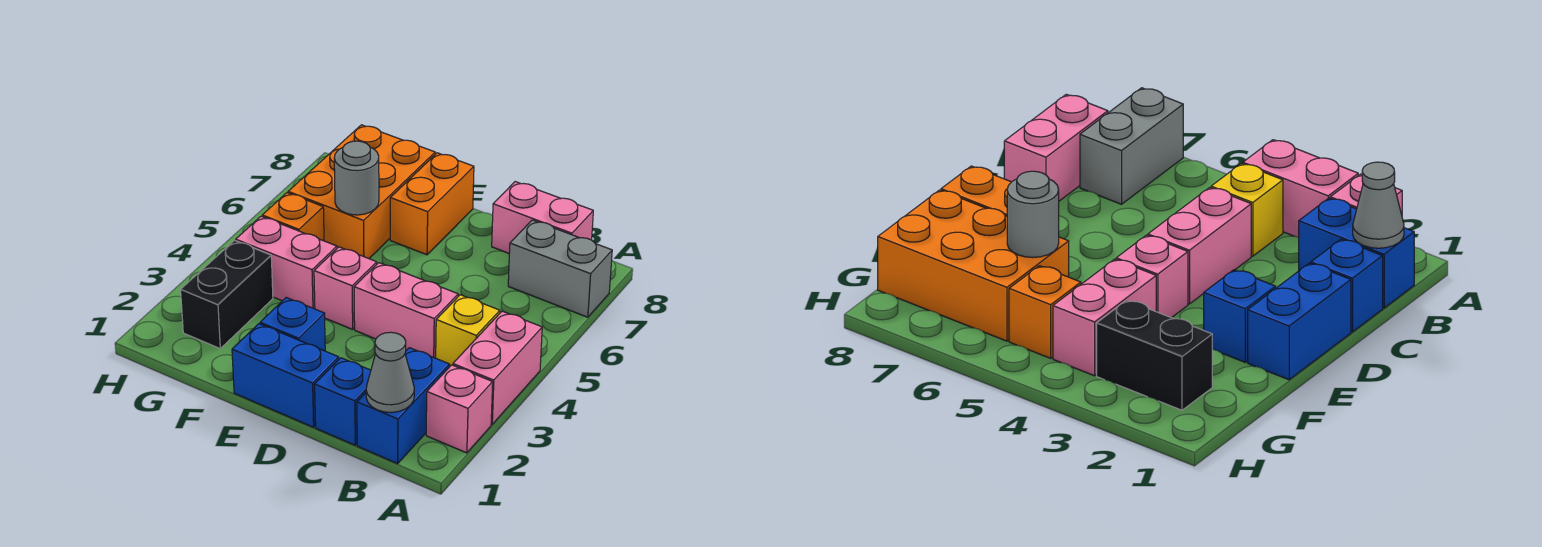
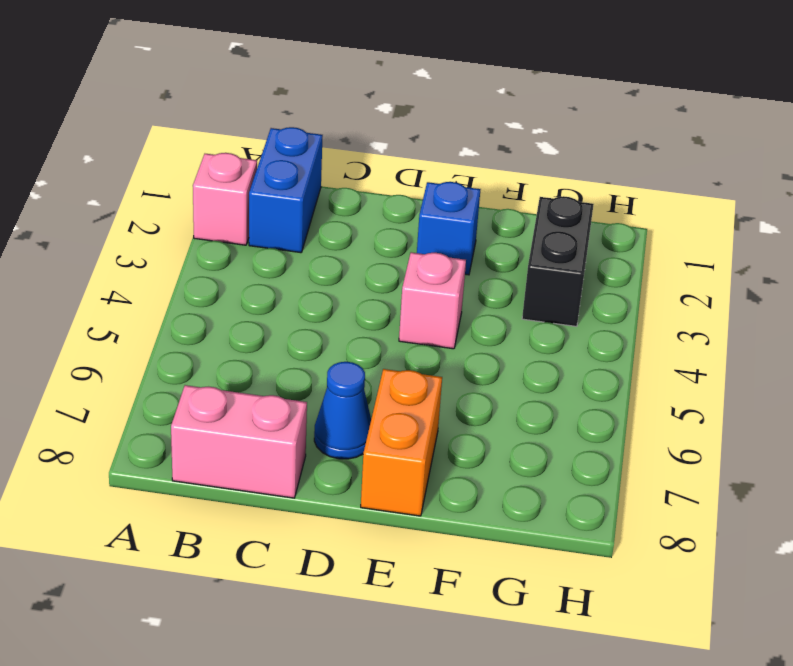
blue 1x1 cone [314,362,371,459] -> none
none -> pink 1x2 brick [453,311,542,424]
none -> grey 1x2 brick [508,220,612,317]
none -> yellow 1x1 brick [436,295,500,366]

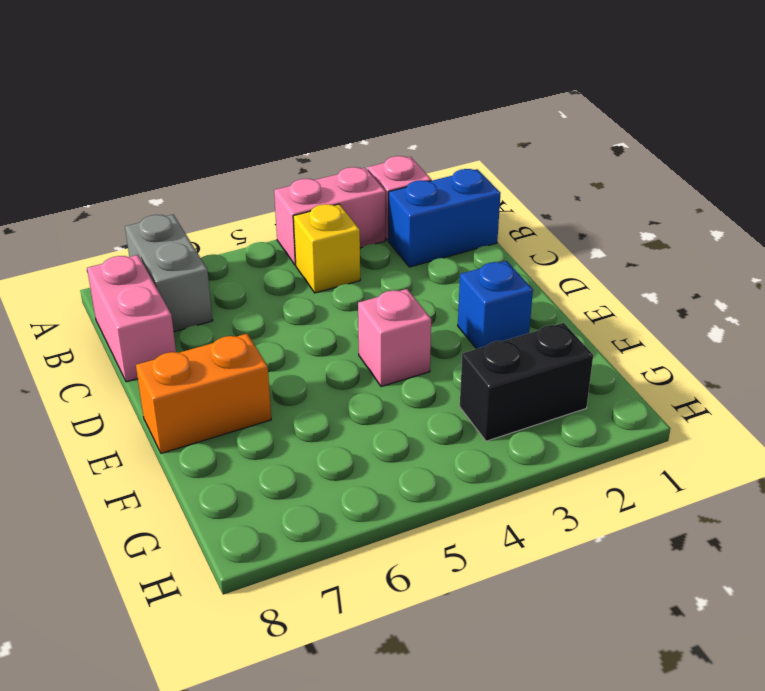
none -> blue 1x1 brick [315,358,371,445]
none -> pink 1x2 brick [354,263,458,358]
none -> blue 1x2 brick [232,324,339,427]

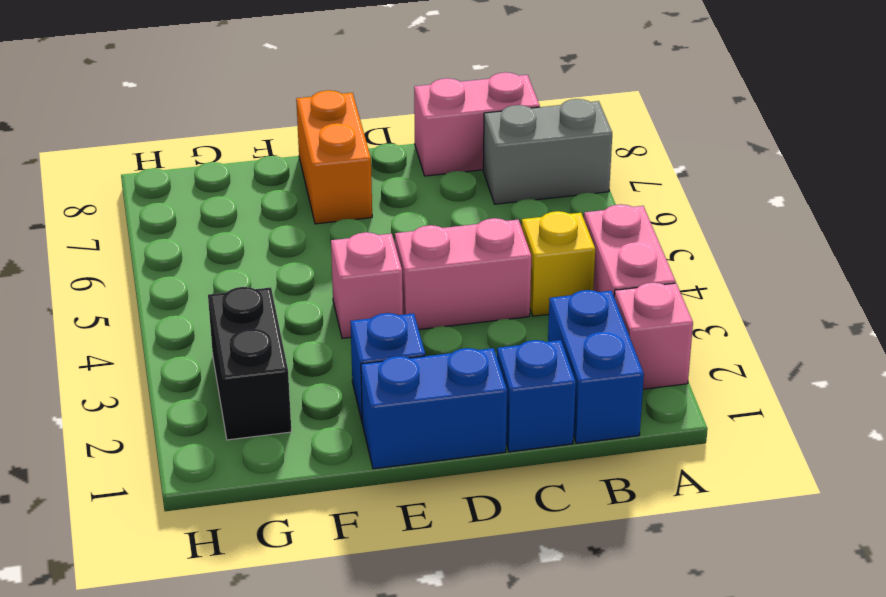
none -> pink 1x2 brick [236,216,337,309]
none -> orange 2x3 brick [288,125,435,259]
none -> orange 1x1 brick [262,193,324,241]

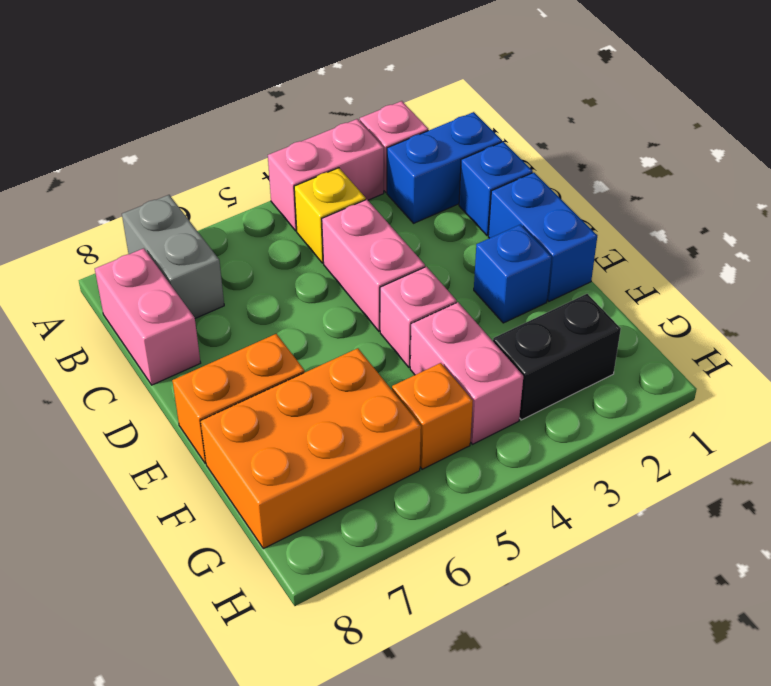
none -> grey 1x1 cone [366,332,414,412]
none -> grey 1x1 round brick [334,141,379,215]

